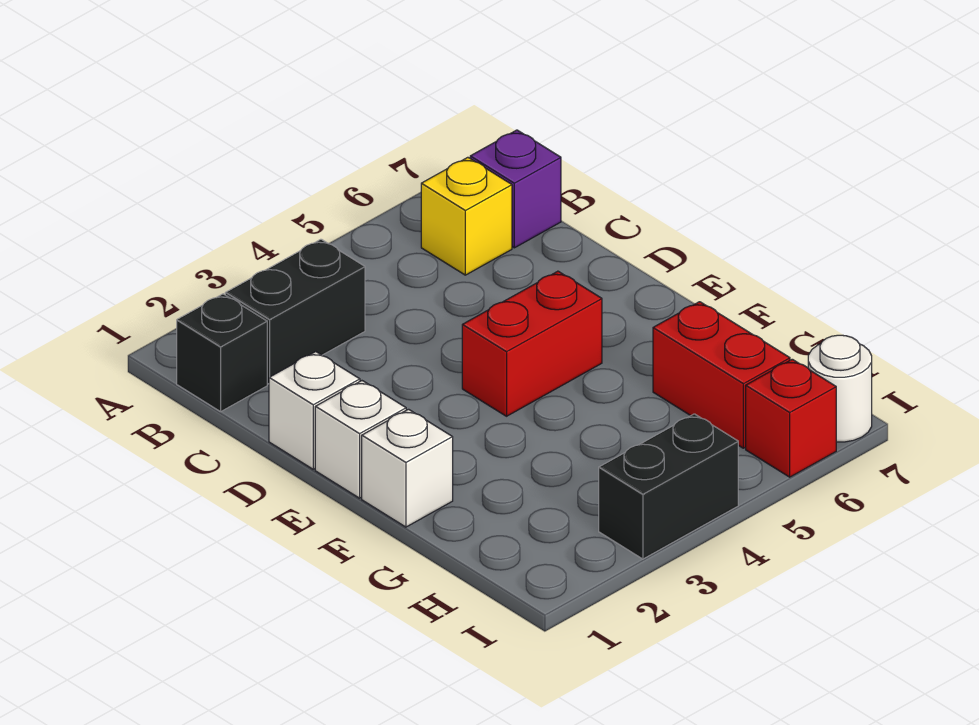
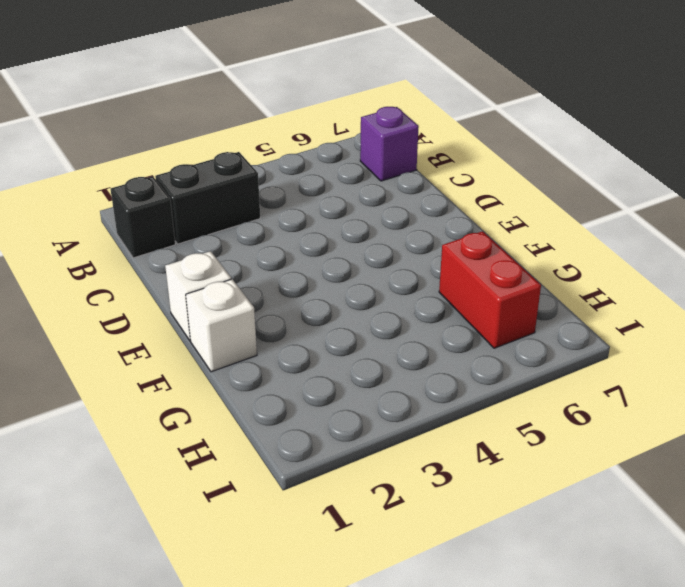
none -> yellow 1x1 brick [421,157,512,275]
none -> white 1x1 brick [269,352,360,469]
none -> red 1x2 brick [462,271,602,416]

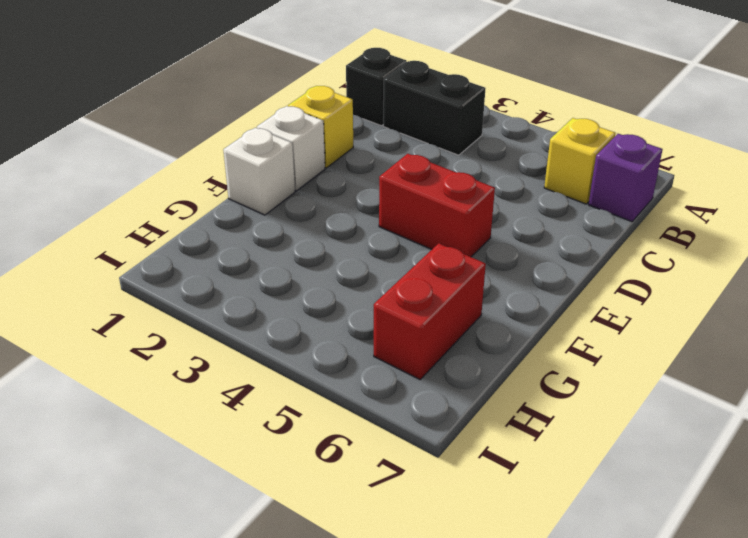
yellow 1x1 brick [288,86,353,168] -> white 1x1 brick [269,352,360,469]
none -> black 1x2 brick [599,414,738,559]
none -> red 1x1 brick [746,359,836,477]
none -> white 1x1 round brick [808,335,872,442]

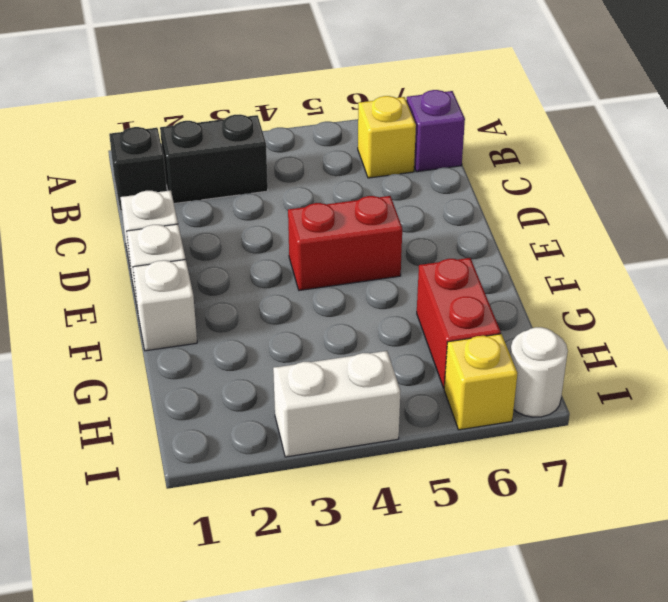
white 1x2 brick [273,351,400,457] -> black 1x2 brick [599,414,738,559]
yellow 1x1 brick [444,334,518,430] -> red 1x1 brick [746,359,836,477]

